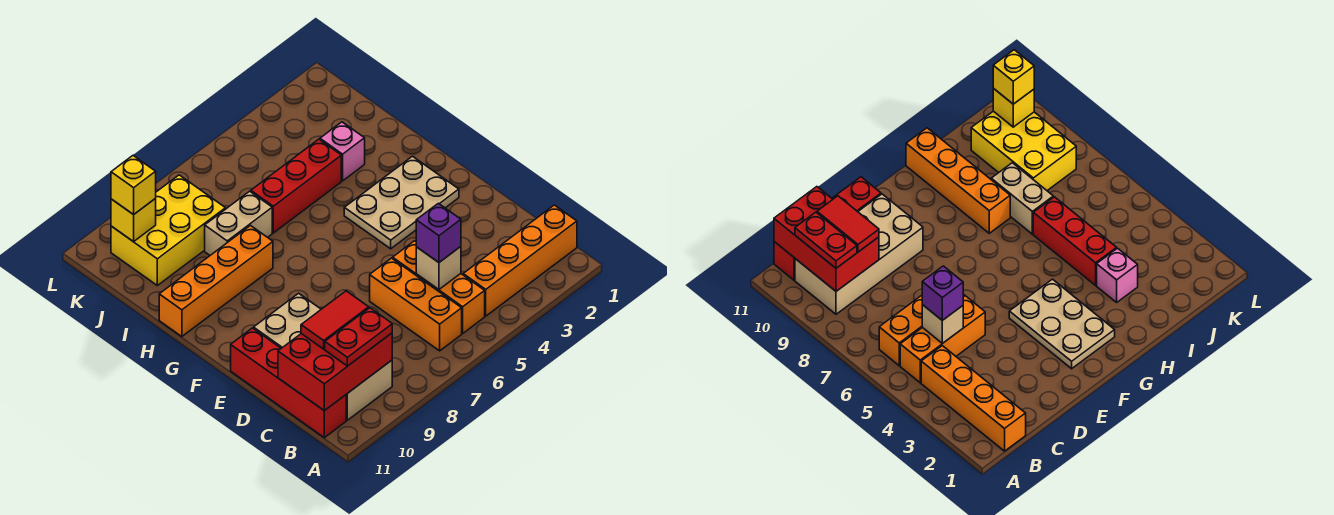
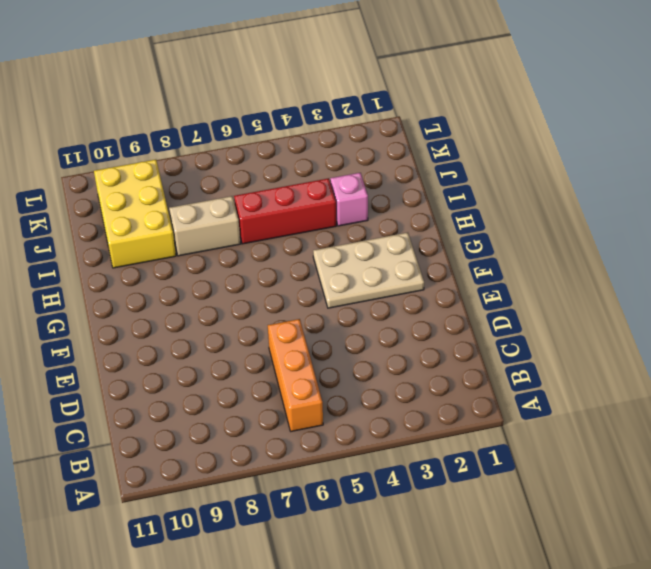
yellow 2x3 brick [94,160,176,268] -> yellow 2x3 brick turned to [111,175,225,285]
none -> orange 1x4 brick [463,205,577,316]
none -> orange 1x3 brick [393,241,485,333]
none -> tan 2x4 brick [254,293,392,420]

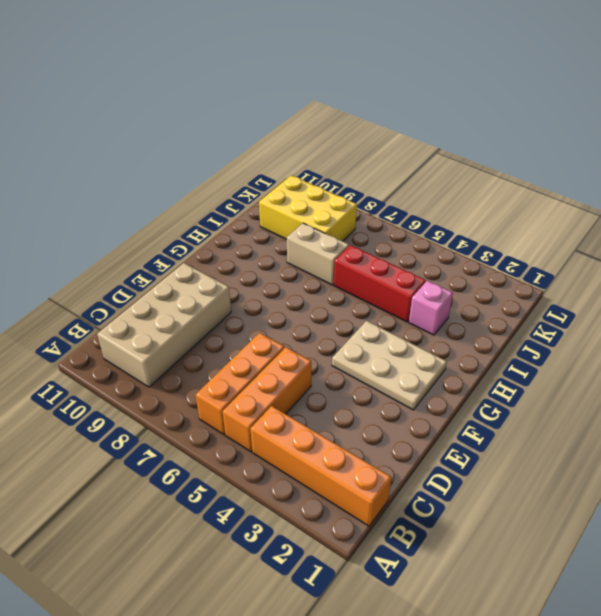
none -> red 1x4 brick [231,328,346,438]
none -> orange 1x4 brick [159,225,273,337]
none -> red 2x3 brick [278,333,392,411]

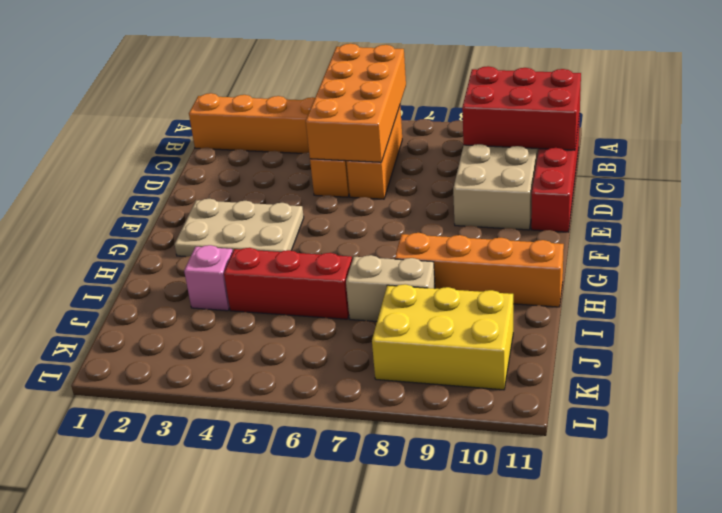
orange 2x4 brick [306,44,406,162] -> tan 1x1 brick [416,247,461,290]
none -> yellow 1x1 brick [111,199,156,242]
none -> red 1x2 plate [325,308,392,366]
none -> purple 1x1 brick [416,203,461,262]

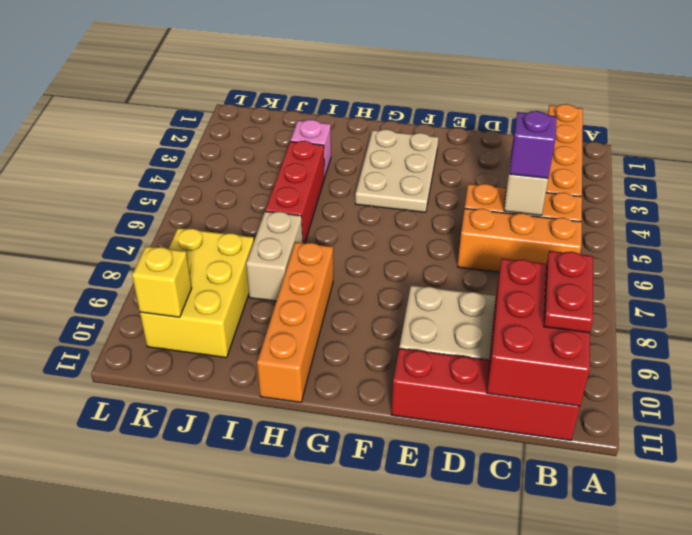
none -> red 1x2 tile [301,291,369,349]
none -> yellow 1x1 brick [111,156,156,215]

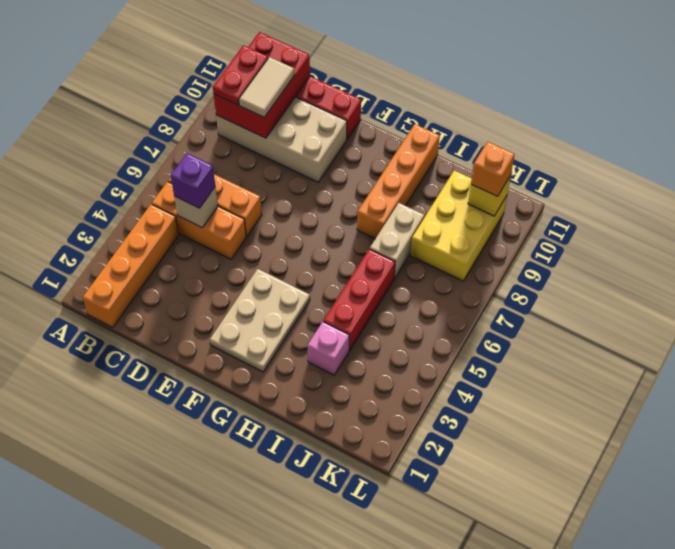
tan 1x2 tile [239,57,294,117] -> red 1x2 tile [301,291,369,349]
orange 1x1 brick [471,142,515,196] -> yellow 1x1 brick [111,156,156,215]

